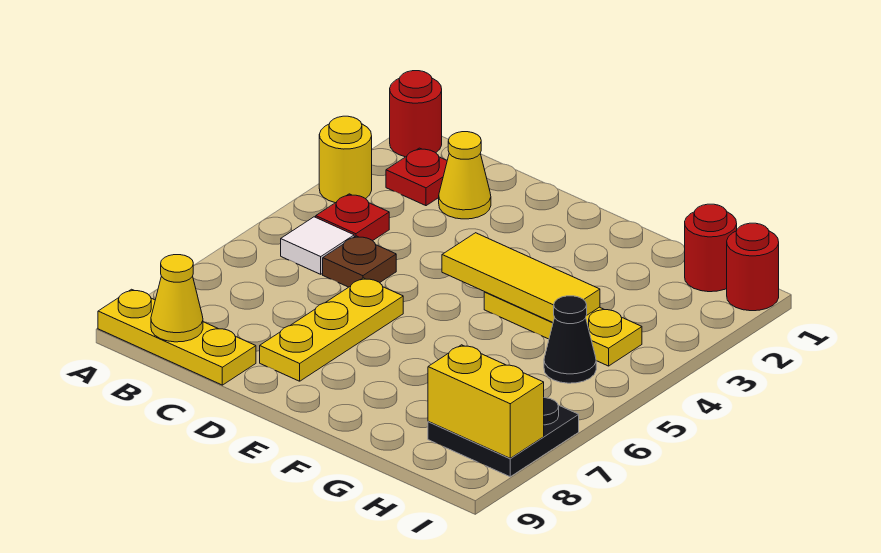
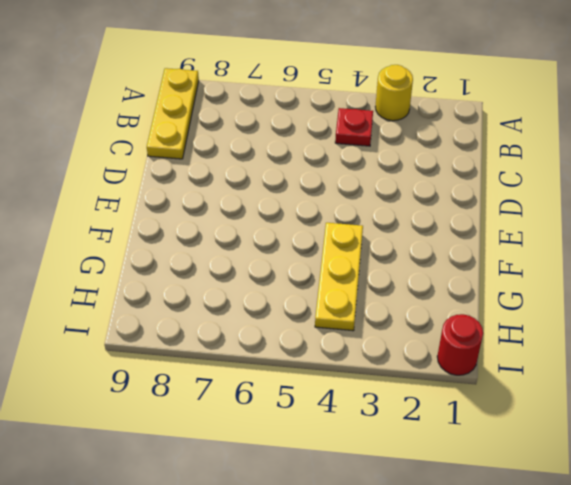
none -> red 1x1 round brick [390,71,442,157]
none -> red 1x1 plate [386,148,447,206]
none -> white 1x1 tile [281,217,354,274]

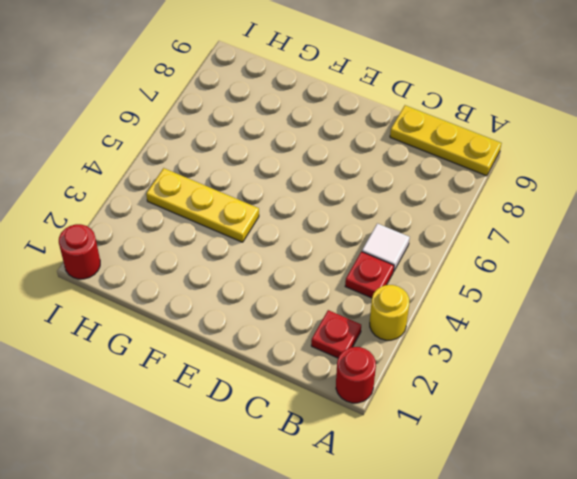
none -> yellow 1x1 cone [439,132,491,219]
none -> brown 1x1 plate [323,236,396,287]
none -> yellow 1x3 plate [260,278,403,381]

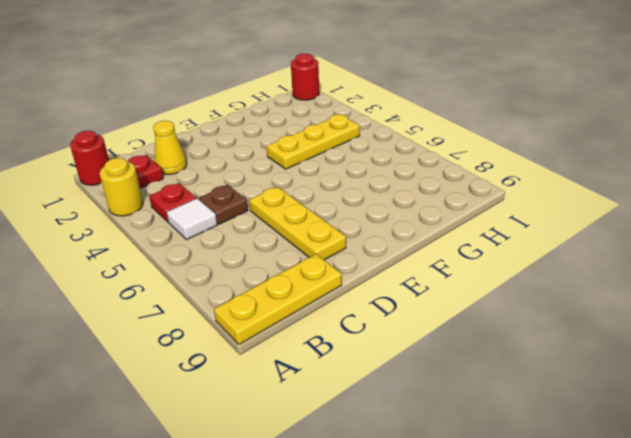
none -> red 1x1 round brick [685,204,737,292]
none -> black 1x1 cone [544,296,596,383]
none -> black 2x2 plate [428,398,579,477]

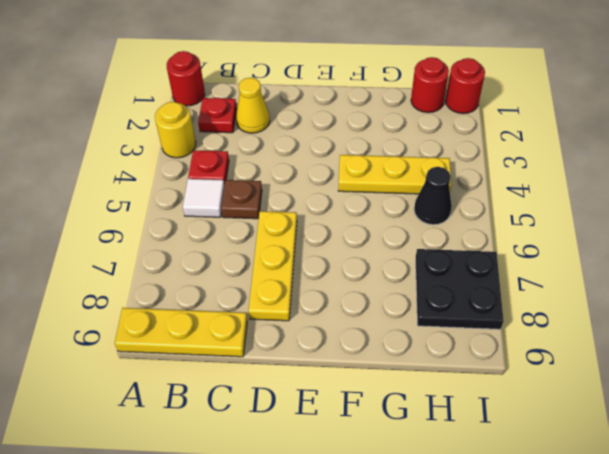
none -> yellow 1x1 cone [151,255,203,342]
none -> yellow 1x3 tile [442,233,600,322]
none -> yellow 1x2 brick [428,345,544,458]

